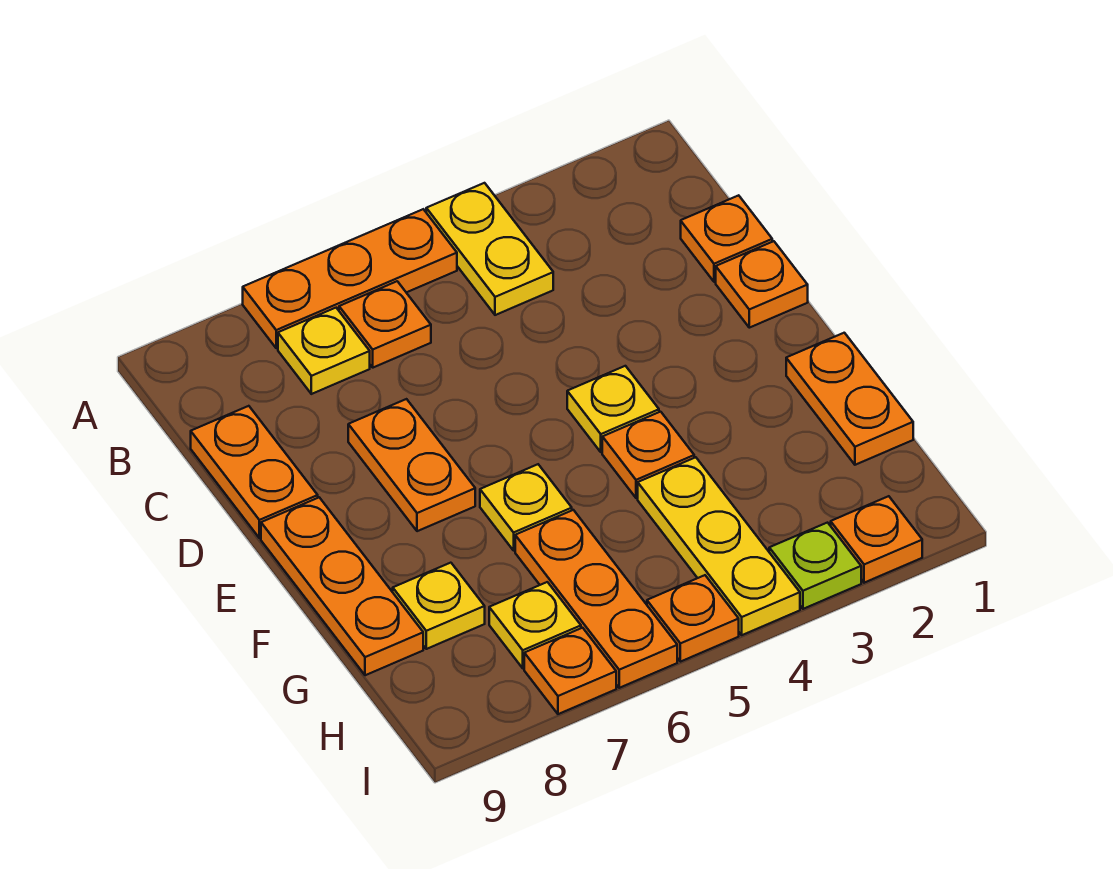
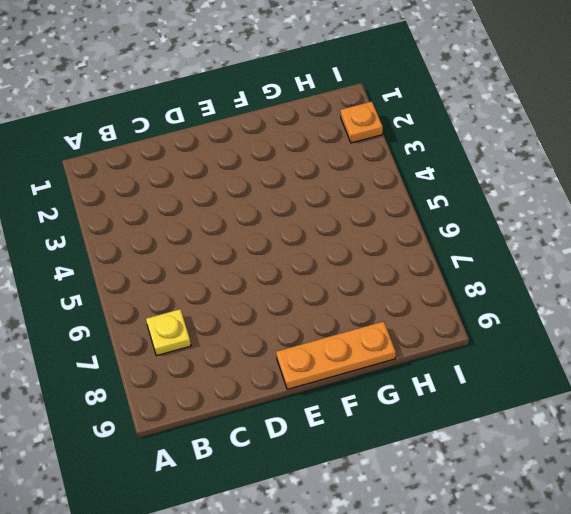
none -> yellow 1x2 plate [426,183,553,315]
none -> orange 1x3 plate [243,209,457,348]
none -> orange 1x1 plate [339,281,431,368]

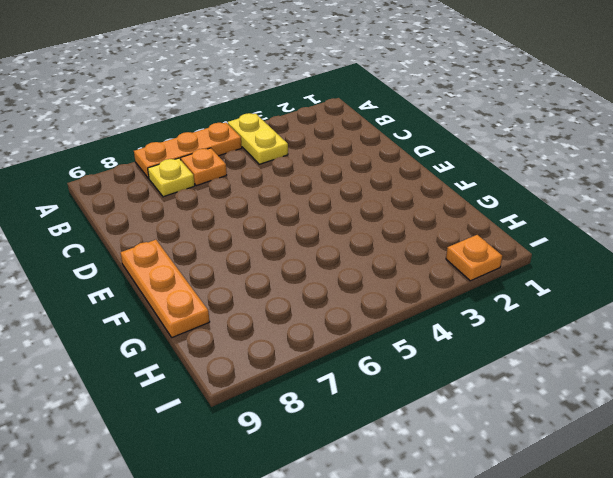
none -> orange 1x1 plate [681,195,772,282]
none -> orange 1x2 plate [191,406,318,538]
none -> orange 1x1 plate [716,241,808,328]

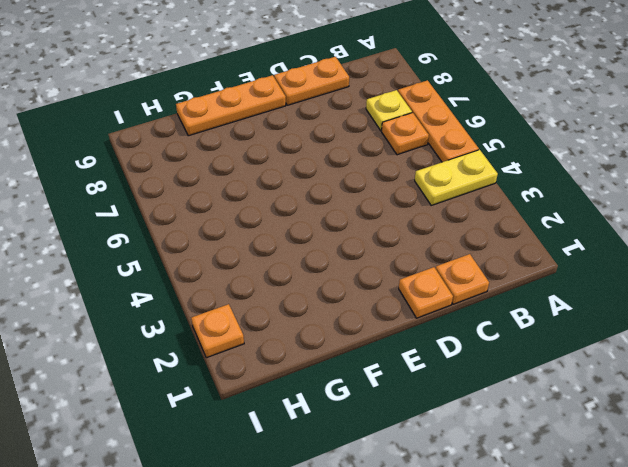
none -> orange 1x2 plate [348,399,475,531]
none -> yellow 1x1 plate [567,366,659,452]
none -> orange 1x2 plate [786,333,913,465]

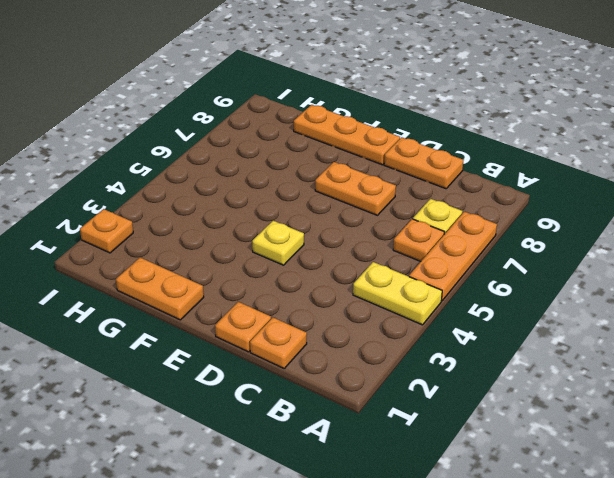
none -> orange 1x1 plate [602,412,694,498]
none -> yellow 1x1 plate [480,464,572,550]
none -> yellow 1x3 plate [638,457,800,635]

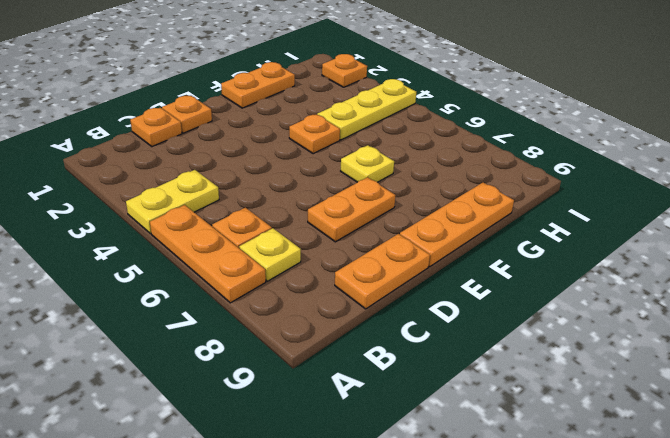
none -> yellow 1x1 plate [567,366,659,452]
none -> orange 1x3 plate [515,510,677,688]
none -> yellow 1x1 plate [393,563,485,649]

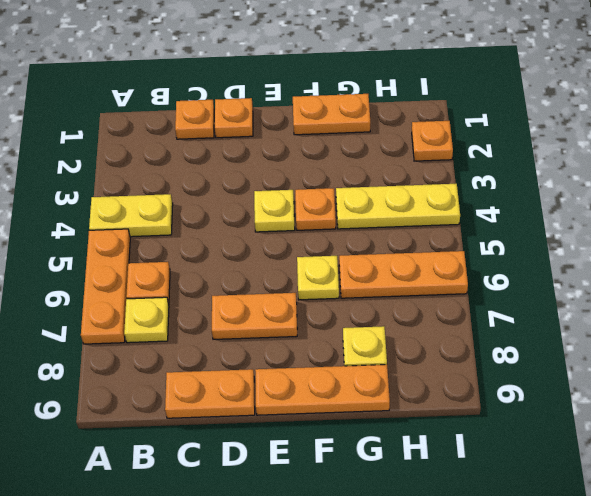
none -> yellow 1x1 plate [489,582,581,668]
none -> lime 1x1 plate [769,523,861,609]
none -> orange 1x1 plate [647,575,739,662]

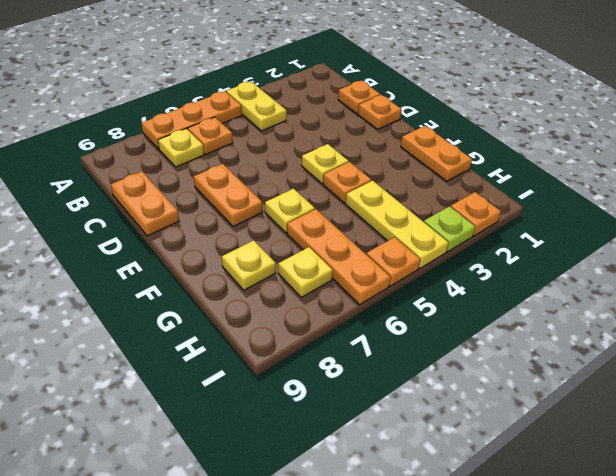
none -> orange 1x3 plate [261,497,423,675]
none -> orange 1x1 plate [524,628,616,714]

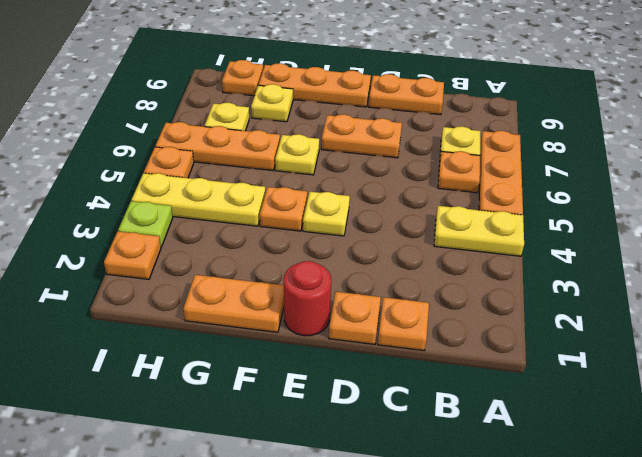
red 1x1 round brick [284,261,331,336] -> none
orange 1x1 plate [222,60,263,96] -> orange 1x1 plate moved to [524,628,616,714]

